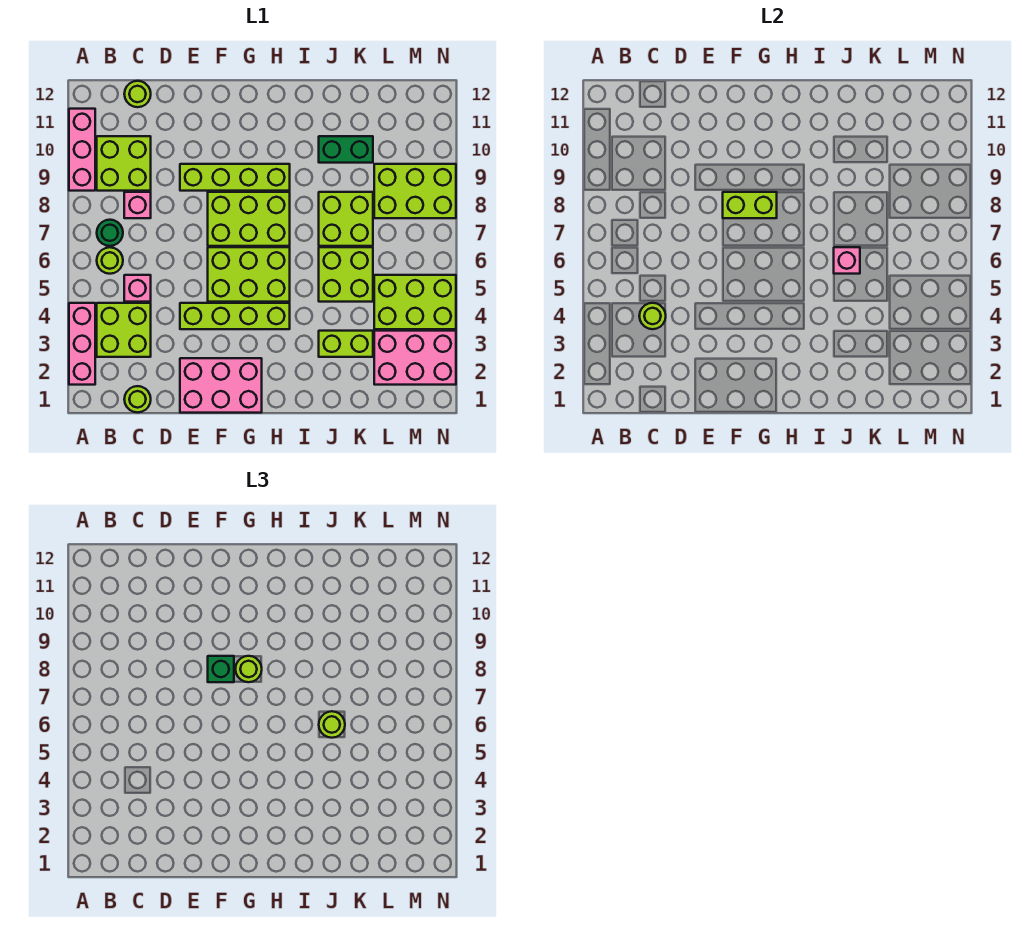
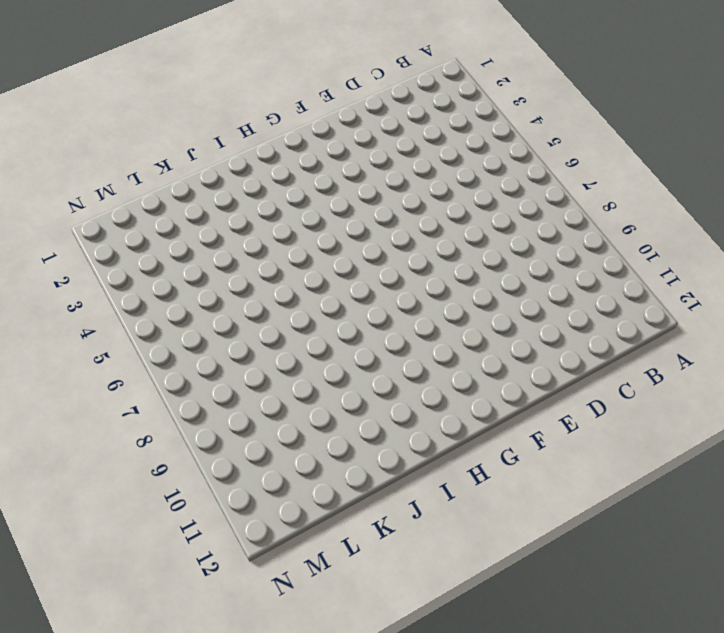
none -> pink 1x3 brick [69,303,95,385]
none -> pink 1x3 brick [69,109,95,191]
none -> lime 2x2 brick [97,303,151,357]

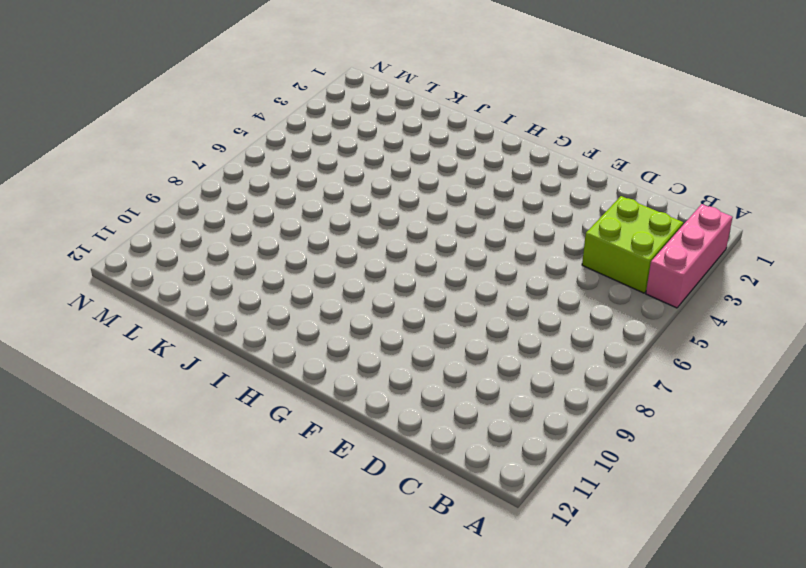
none -> pink 1x3 brick [69,109,95,191]
none -> lime 1x1 round brick [97,247,123,274]
none -> green 1x1 round brick [97,220,123,246]

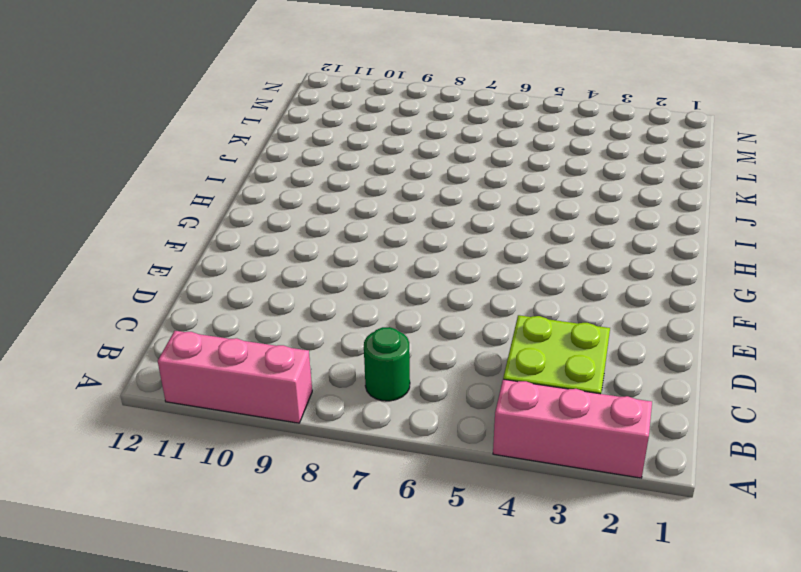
none -> lime 1x1 round brick [97,247,123,274]
none -> lime 2x2 brick [97,136,151,191]
none -> lime 1x1 round brick [124,386,151,413]

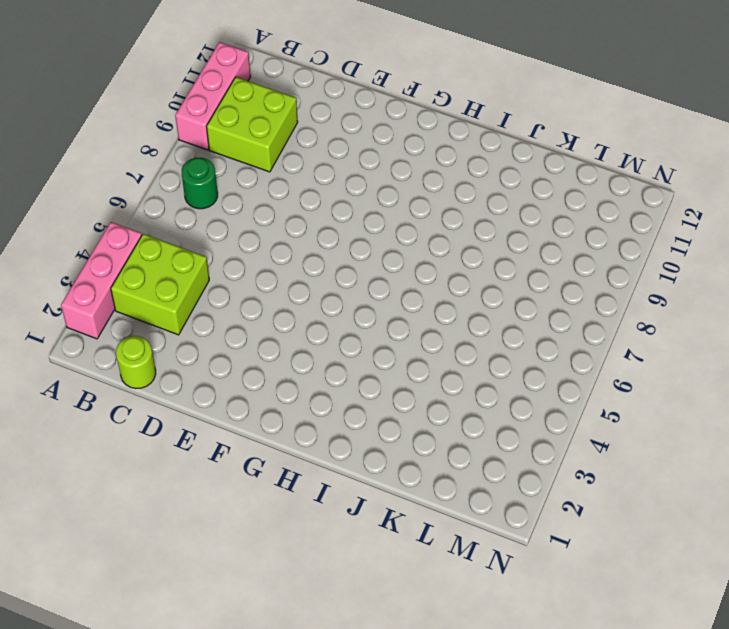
none -> lime 1x1 round brick [97,247,123,274]
none -> pink 1x1 brick [124,275,151,302]
none -> pink 1x1 brick [124,192,151,218]

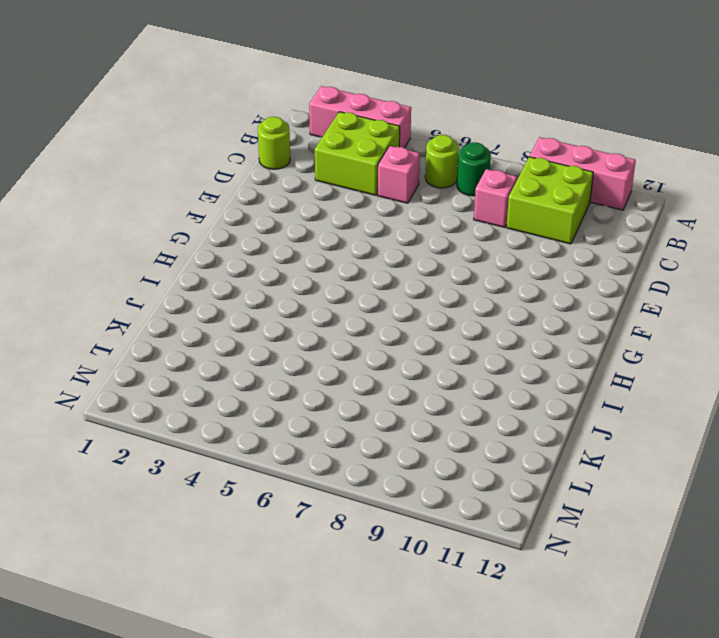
none -> lime 1x1 round brick [124,81,151,107]
none -> pink 2x3 brick [180,358,262,413]
none -> lime 1x4 brick [180,303,290,329]

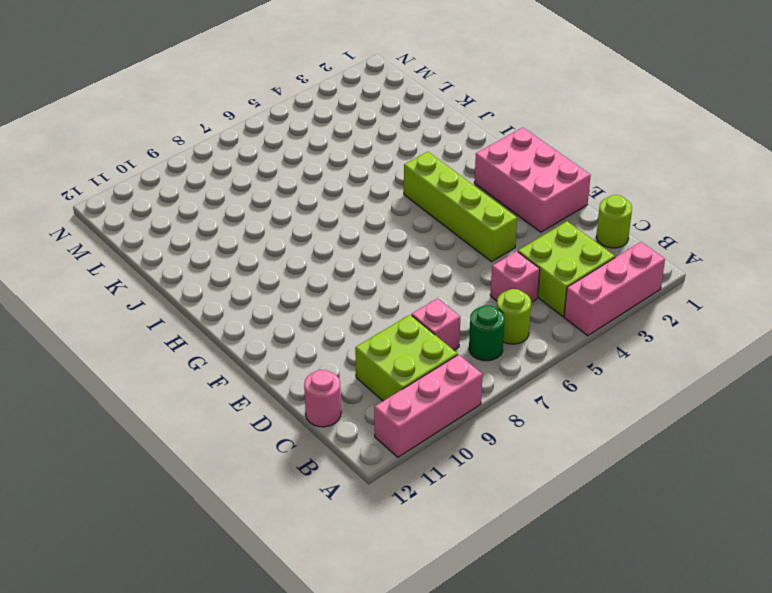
pink 1x1 round brick [304,370,341,427] -> lime 1x1 round brick [124,81,151,107]
none -> lime 1x4 brick [180,164,290,191]
none -> lime 2x3 brick [208,247,290,302]
none -> lime 2x3 brick [208,192,290,246]

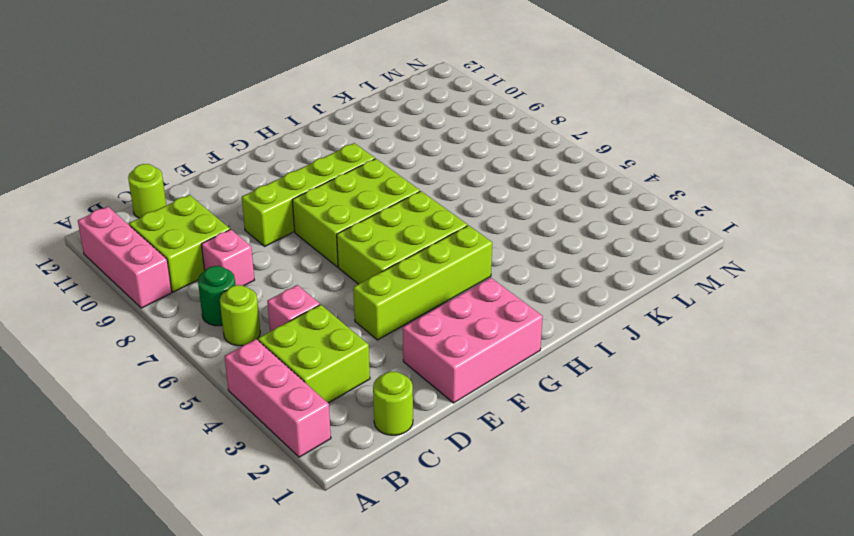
none -> lime 1x2 brick [319,331,373,357]
none -> lime 2x2 brick [319,247,373,302]
none -> lime 2x2 brick [319,192,373,246]

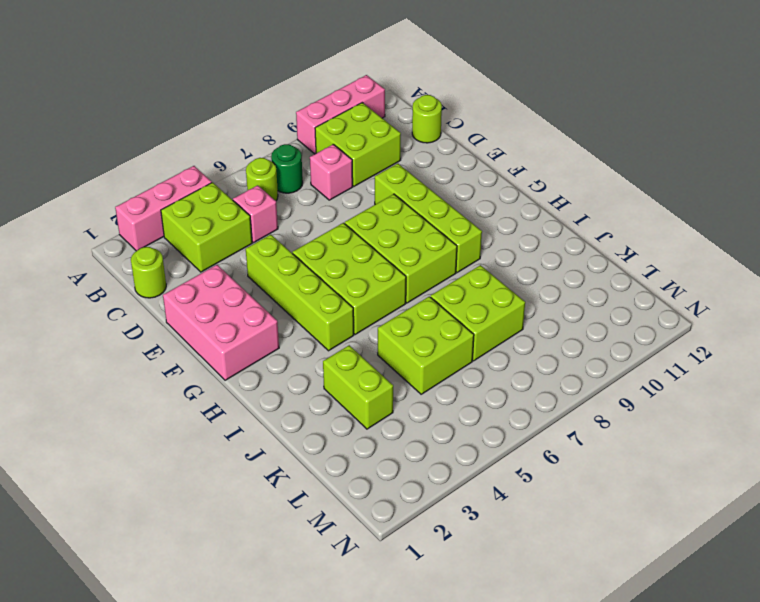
none -> green 1x2 brick [319,136,373,163]
none -> pink 2x3 brick [374,331,456,385]
none -> lime 2x3 brick [374,275,456,329]

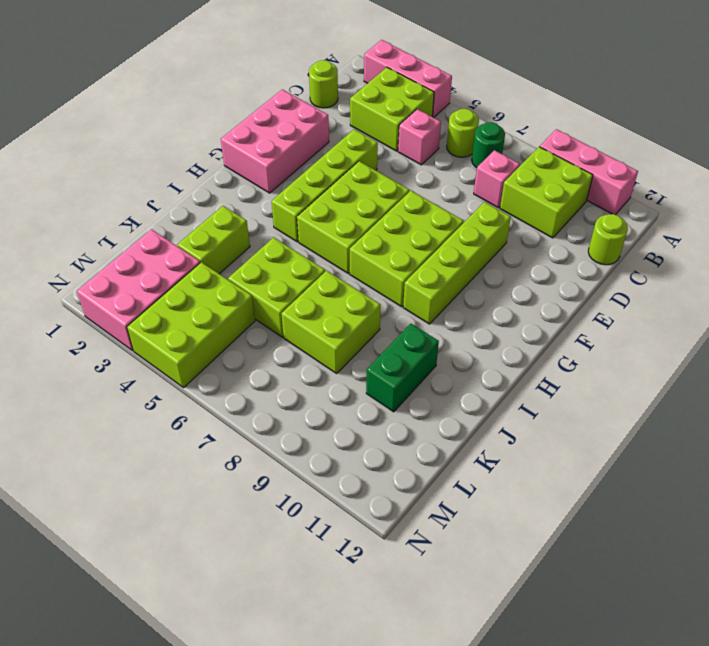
none -> lime 2x3 brick [374,164,456,218]
none -> lime 1x1 round brick [639,303,666,329]
none -> lime 1x2 brick [723,192,777,218]

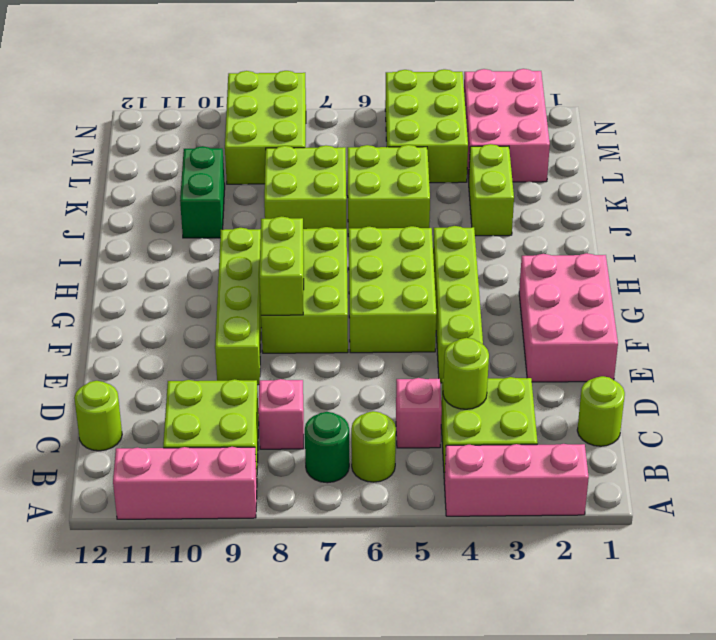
none -> pink 1x1 brick [834,247,860,274]
none -> green 1x1 brick [208,656,234,682]
none -> lime 1x1 round brick [235,656,262,682]

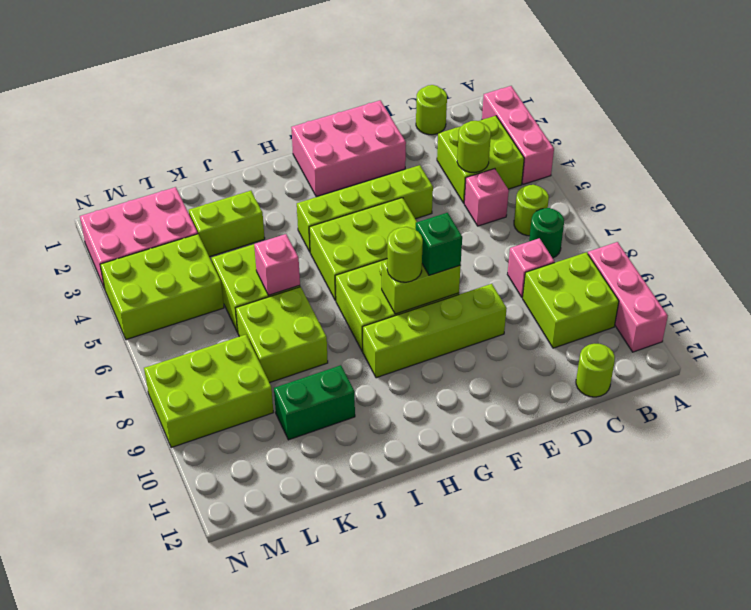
none -> lime 1x1 round brick [319,711,345,738]

